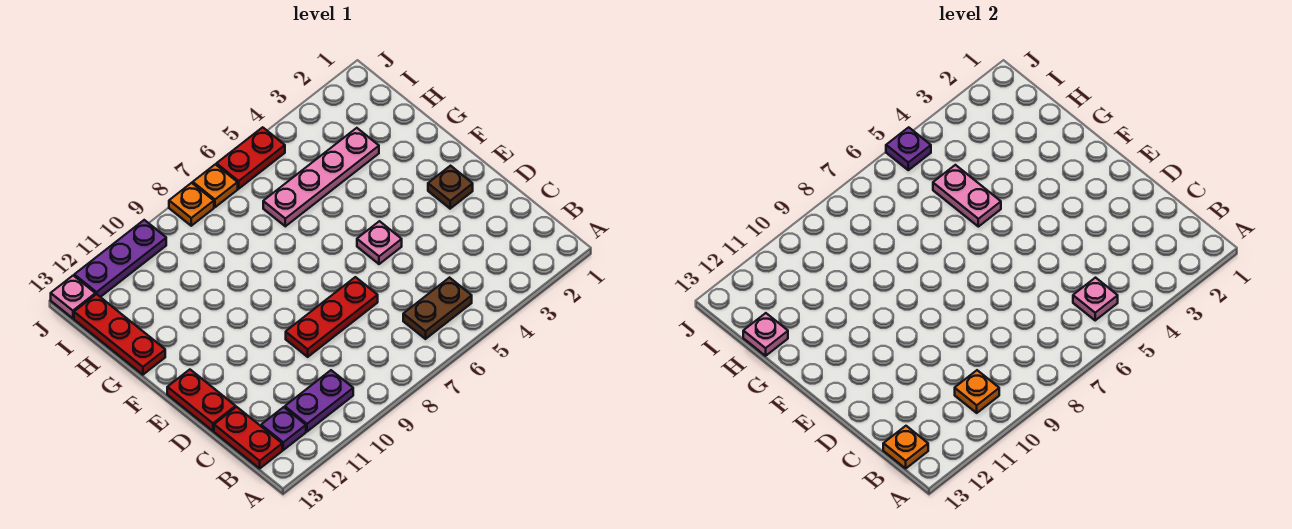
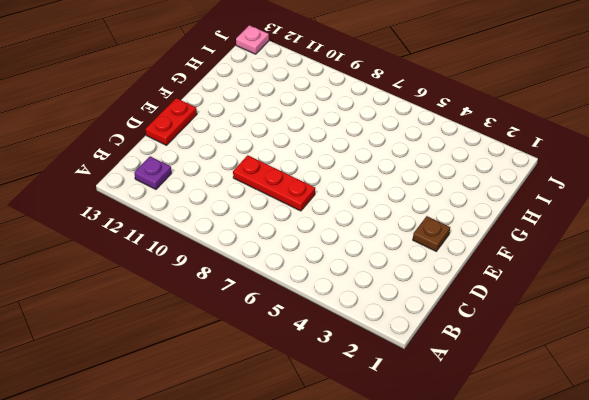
none -> brown 1x2 plate [403,278,472,339]
none -> purple 1x2 plate [285,370,353,432]
none -> red 1x2 plate [214,407,282,468]

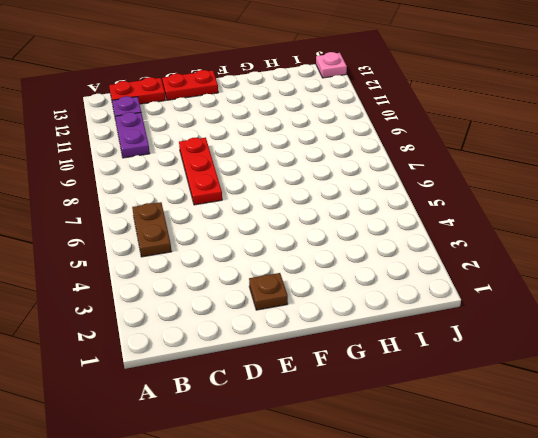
none -> pink 1x1 plate [357,221,402,264]
none -> red 1x3 plate [74,294,165,375]
none -> pink 1x4 plate [263,128,379,226]

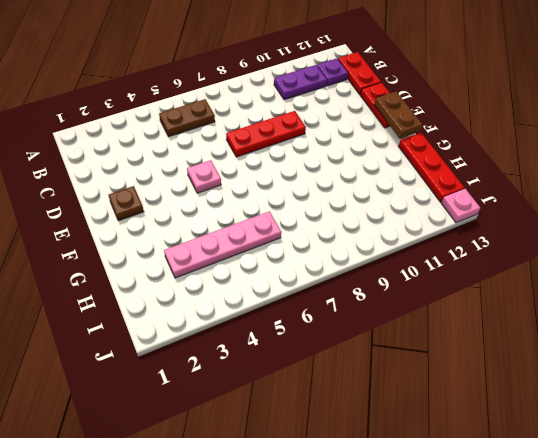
brown 1x2 plate [374,91,423,139] -> none
none -> red 1x2 plate [216,127,285,189]
none -> orange 1x1 plate [193,164,238,207]
none -> orange 1x1 plate [169,183,214,226]

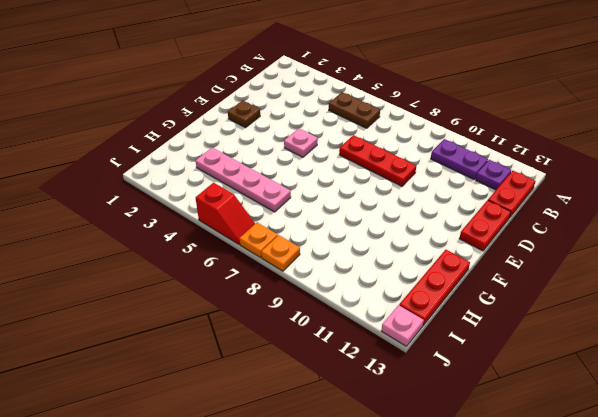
red 1x2 slope [195,183,255,244] -> red 1x2 plate [216,127,285,189]
none -> purple 1x3 plate [74,220,166,297]
none -> pink 1x1 plate [1073,278,1118,320]
none -> orange 1x1 plate [955,370,999,413]

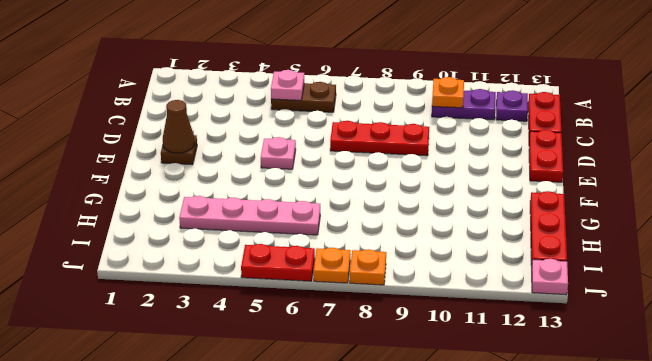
brown 1x1 cone [163,100,194,153] -> none
none -> purple 1x3 plate [74,220,166,297]
none -> orange 1x1 plate [883,426,928,468]
none -> pink 1x2 plate [933,165,1001,227]

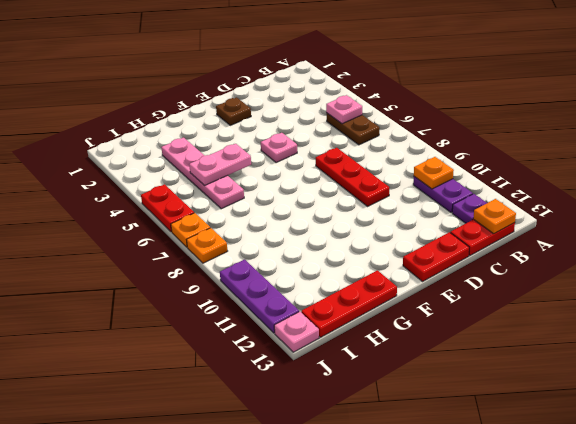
none -> pink 1x1 plate [743,313,788,356]
none -> purple 1x1 plate [886,127,931,170]

